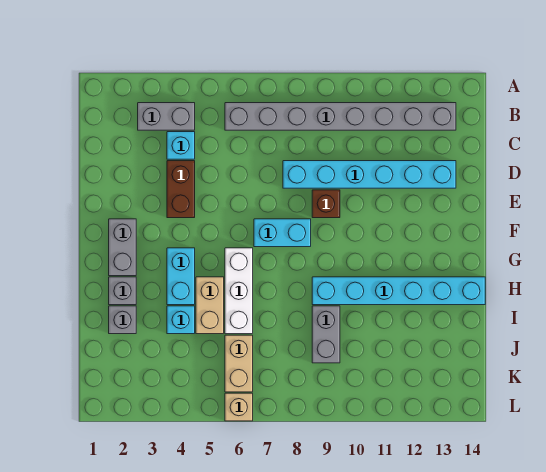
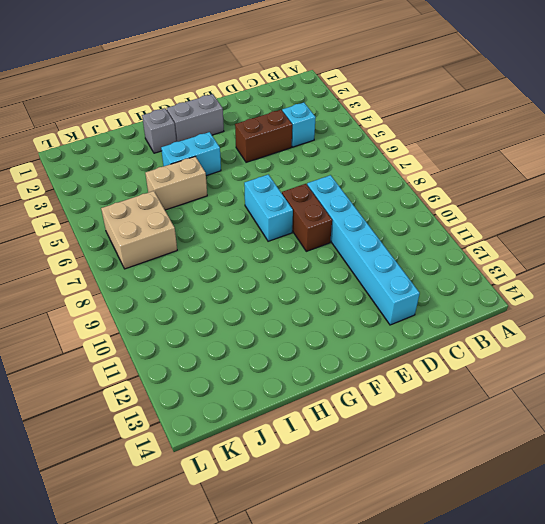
brown 1x2 brick [282,184,332,251] -> brown 1x1 brick [312,190,340,218]
tan 2x2 brick [101,191,177,269] -> tan 1x2 brick [225,335,253,392]
none -> grey 1x2 brick [138,103,195,130]
none -> grey 1x8 brick [225,103,456,130]
none -> white 1x3 brick [225,248,253,334]

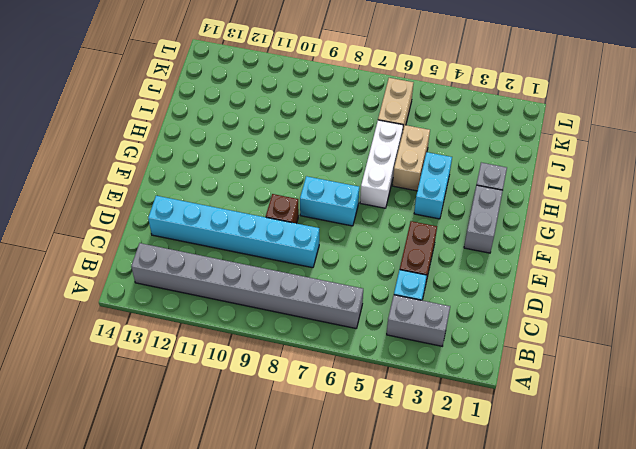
none -> cyan 1x6 brick [312,277,485,305]
none -> grey 1x1 brick [109,306,136,334]
none -> cyan 1x1 brick [167,306,195,334]

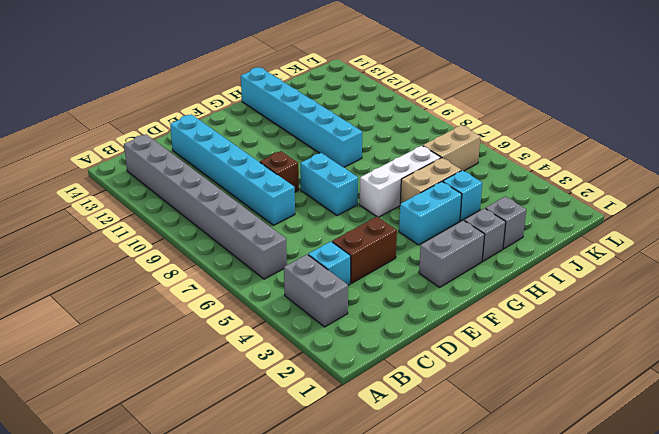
none -> grey 1x2 brick [312,306,340,363]
none -> tan 1x1 brick [225,393,253,421]

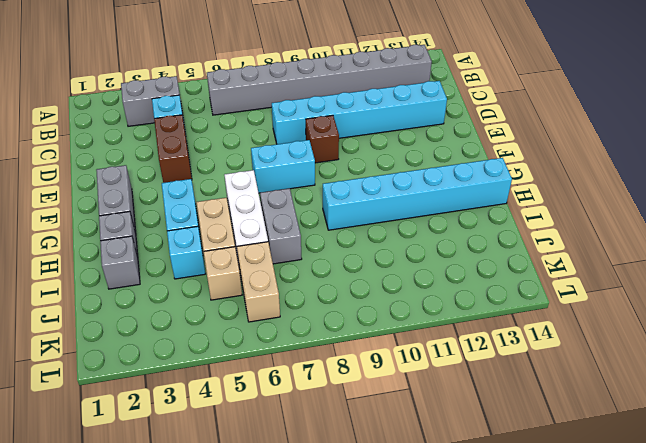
grey 1x2 brick [260,188,302,264] -> grey 1x2 brick moved to [312,306,340,363]
tan 1x1 brick [204,247,242,300] -> tan 1x1 brick moved to [225,393,253,421]

